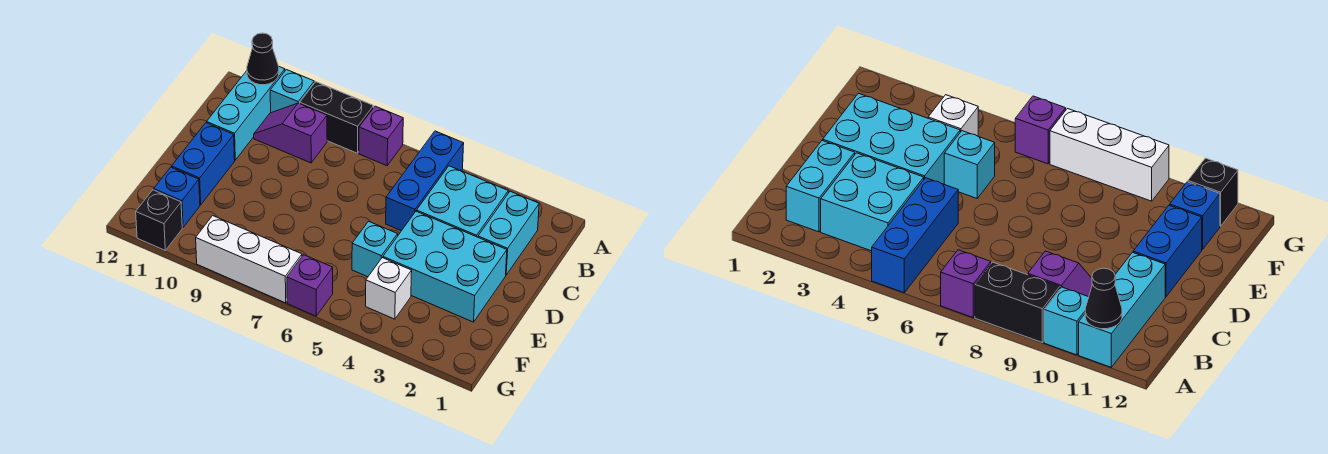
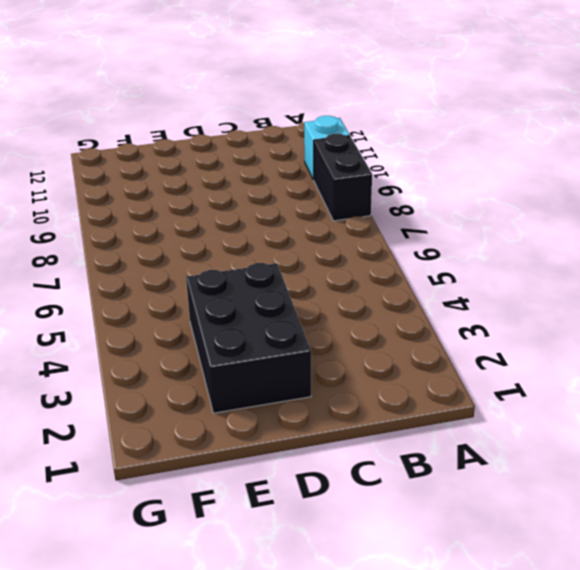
black 2x3 brick [186,263,311,413] -> cyan 2x3 brick [383,211,507,322]
none -> blue 1x3 brick [386,131,464,231]
none -> purple 1x1 brick [359,106,403,166]
none -> cyan 1x3 brick [207,67,285,160]

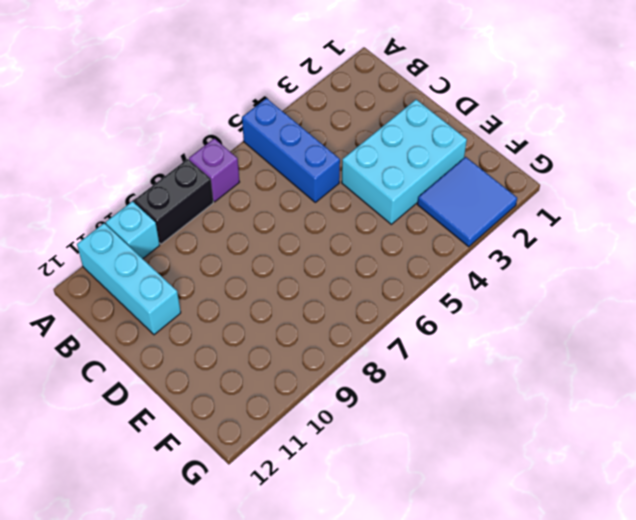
blue 2x2 tile [417,157,517,247] -> none
none -> cyan 1x2 brick [478,191,539,275]
none -> cyan 2x2 brick [417,166,508,237]
none -> purple 1x2 slope [254,103,327,163]

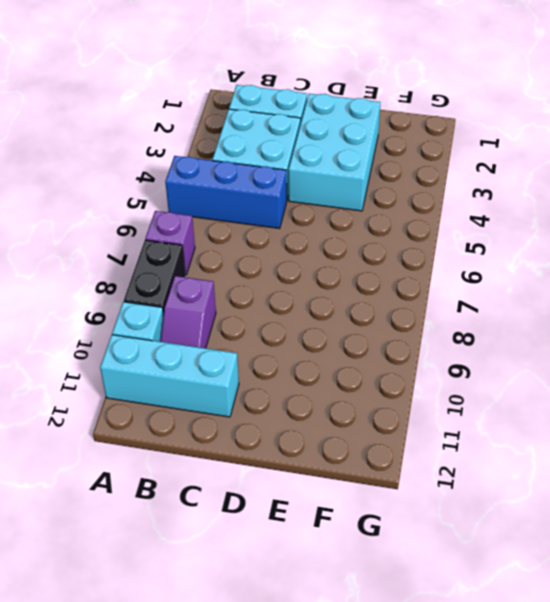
none -> blue 1x2 brick [171,123,235,205]
none -> cyan 1x1 brick [352,221,398,277]
none -> white 1x1 brick [366,258,412,319]

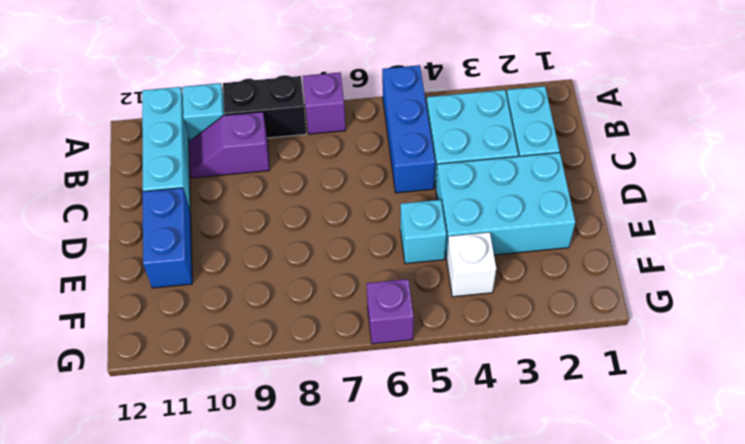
none -> blue 1x1 brick [154,167,200,227]
none -> white 1x3 brick [196,216,302,303]
none -> black 1x1 brick [136,190,182,250]

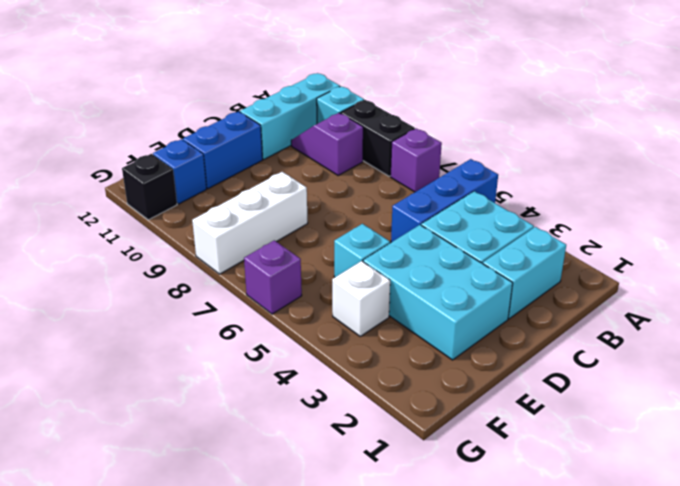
white 1x3 brick [192,172,308,274] -> white 1x3 brick turned to [196,216,302,303]
none -> black 1x1 cone [247,33,279,85]

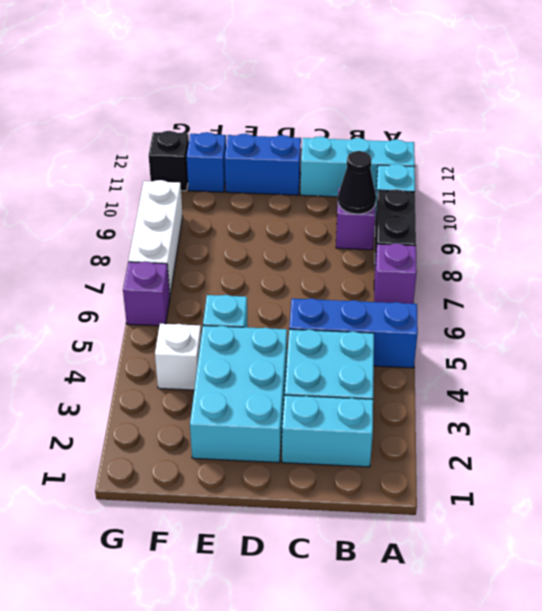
black 1x1 cone [338,151,376,214] -> black 1x1 cone moved to [247,33,279,85]

